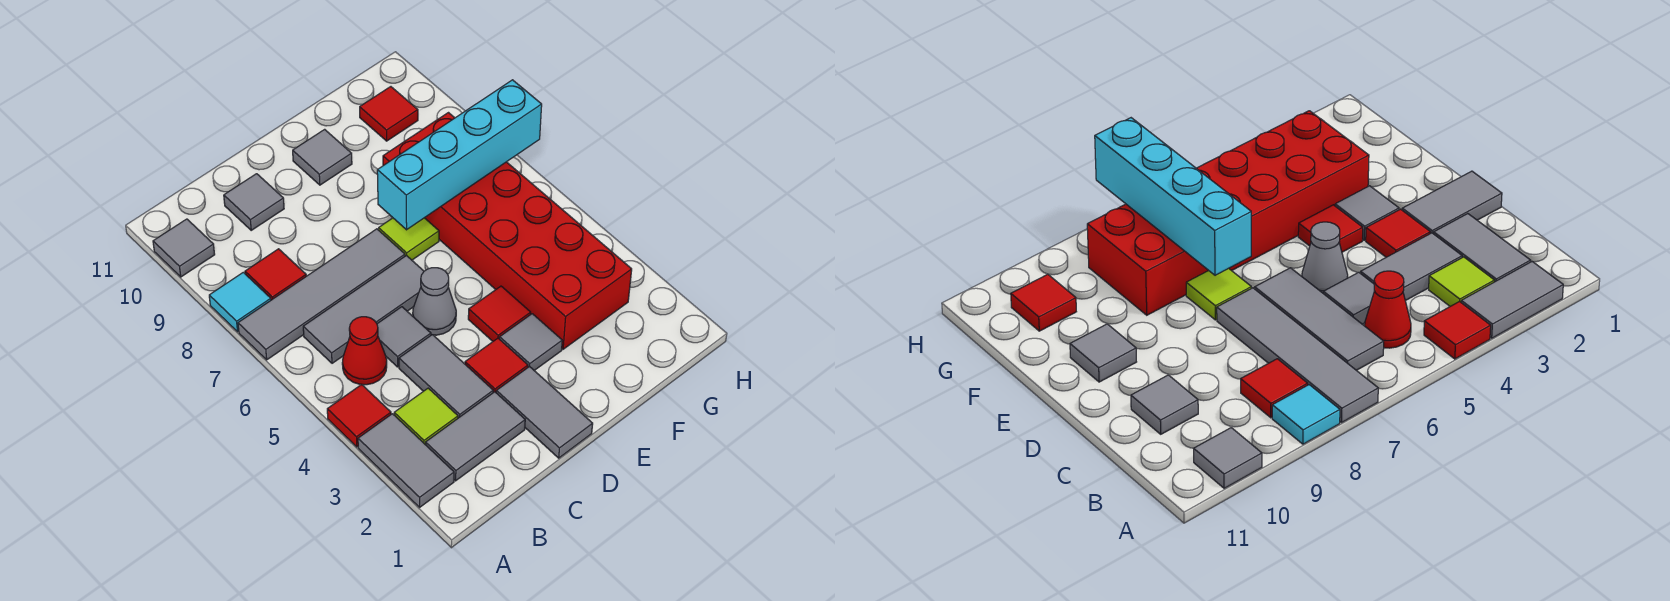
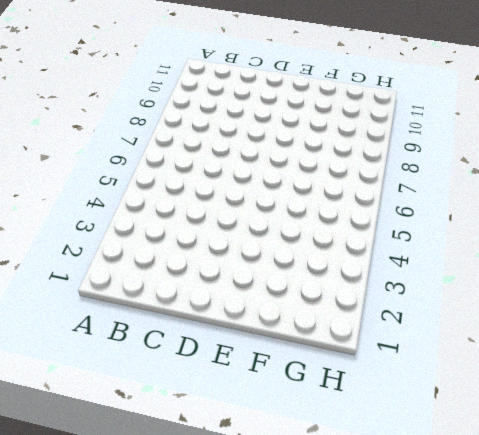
none -> grey 1x2 tile [358,414,454,507]
none -> red 1x1 tile [327,384,391,447]
none -> grey 1x4 tile [238,229,405,360]

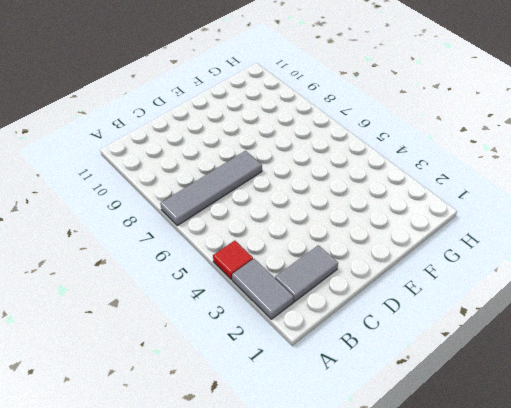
none -> cyan 1x1 tile [209,272,271,332]
none -> grey 1x1 tile [153,219,215,277]
none -> lime 1x1 tile [394,388,458,445]

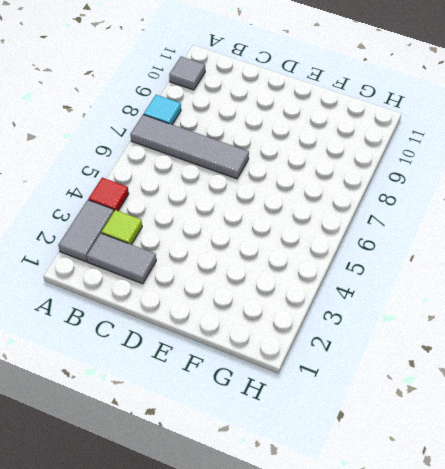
none -> red 1x1 cone [342,317,387,385]
none -> grey 1x3 tile [303,255,424,363]
none -> red 1x1 tile [245,249,306,300]

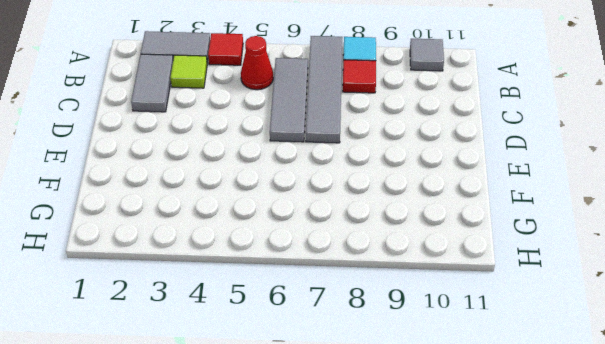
none -> grey 1x2 tile [399,335,493,418]
none -> grey 1x1 tile [377,307,431,367]
none -> grey 1x1 tile [224,174,284,230]

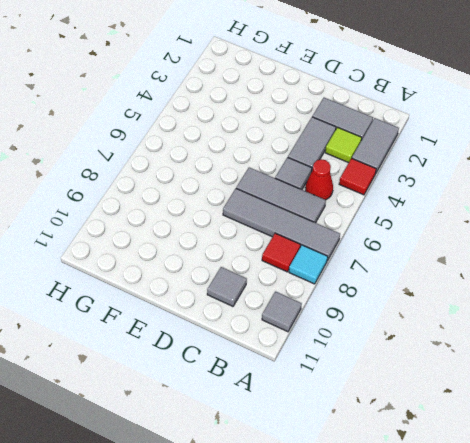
none -> grey 1x2 tile [496,366,593,458]
none -> red 1x1 tile [465,338,528,393]
none -> grey 1x1 cone [413,268,456,335]

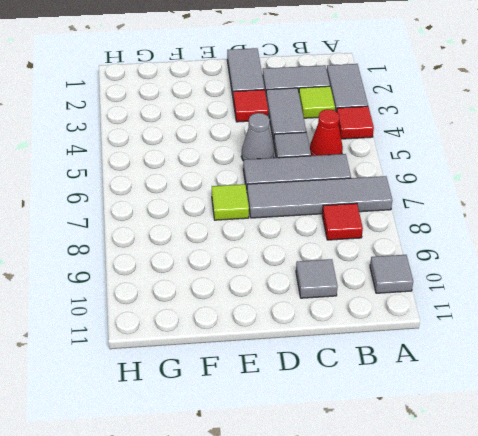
none -> cyan 1x1 tile [209,272,271,332]
none -> grey 1x1 tile [500,314,562,370]
none -> red 1x1 tile [468,286,531,341]

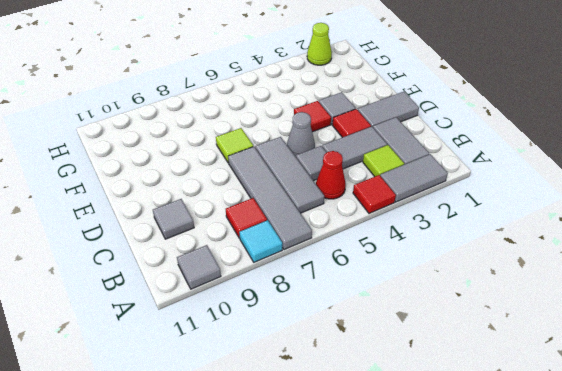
lime 1x1 cone [307,23,332,65] -> none
none -> grey 1x1 tile [293,129,352,185]
none -> red 2x6 brick [383,113,632,349]
none -> red 1x1 tile [360,87,418,141]

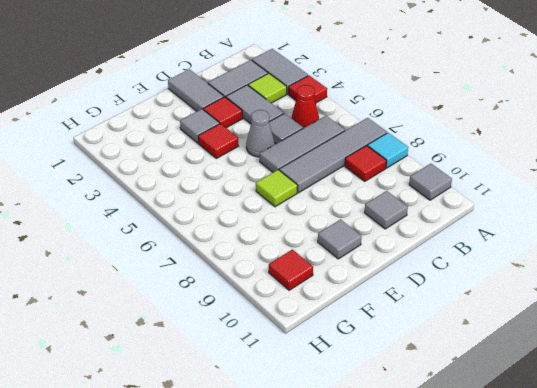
none -> red 2x6 brick [383,113,632,349]
none -> cyan 1x4 brick [377,80,542,230]

